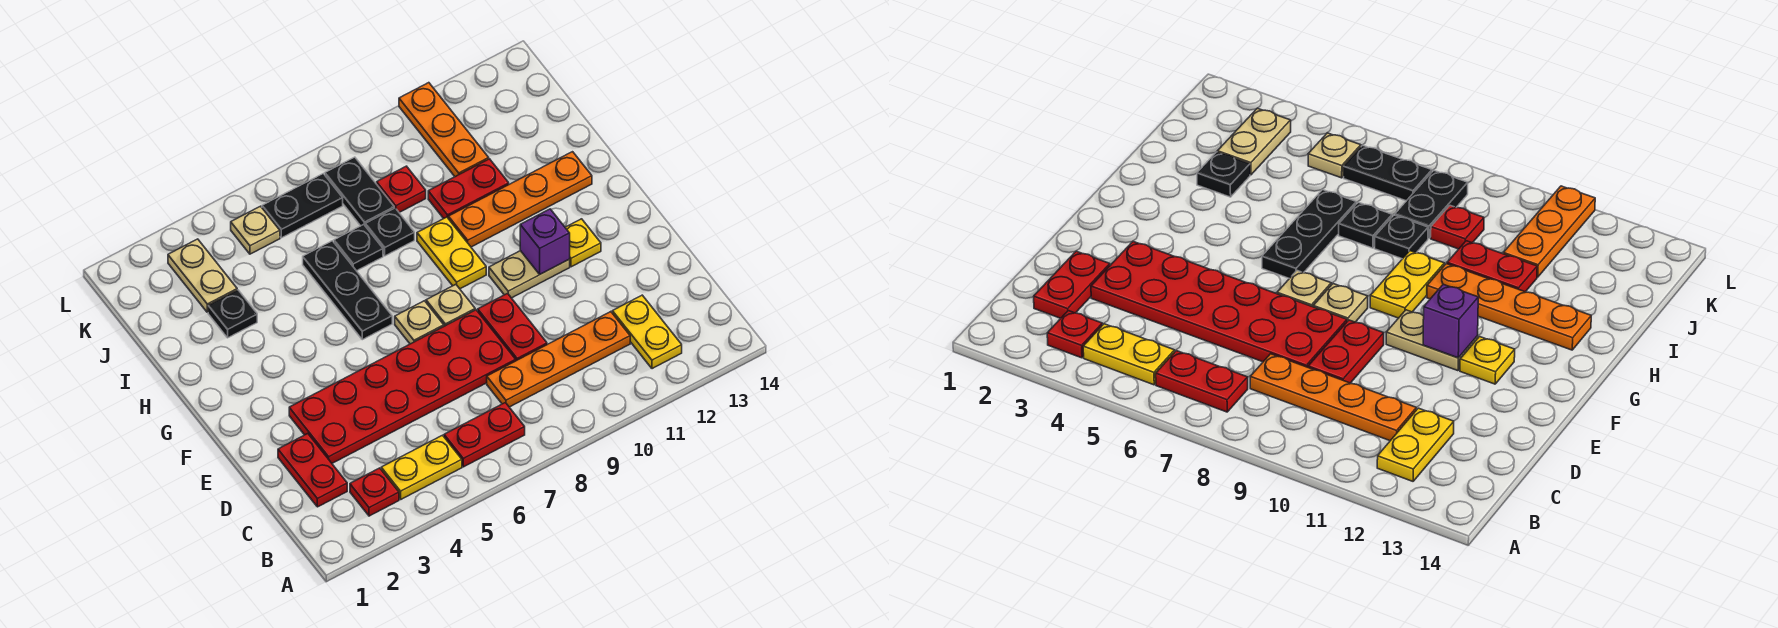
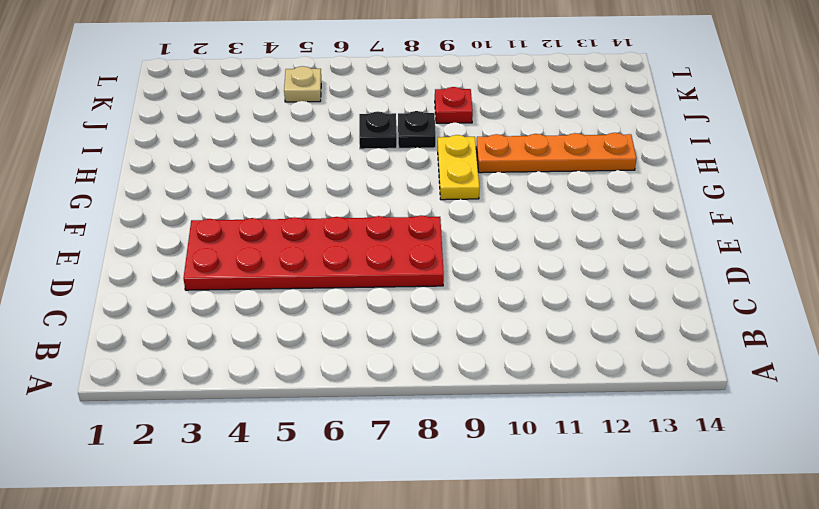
none -> red 1x1 plate [350,468,399,516]
none -> yellow 1x2 plate [381,435,462,499]
none -> red 1x2 plate [444,403,525,467]

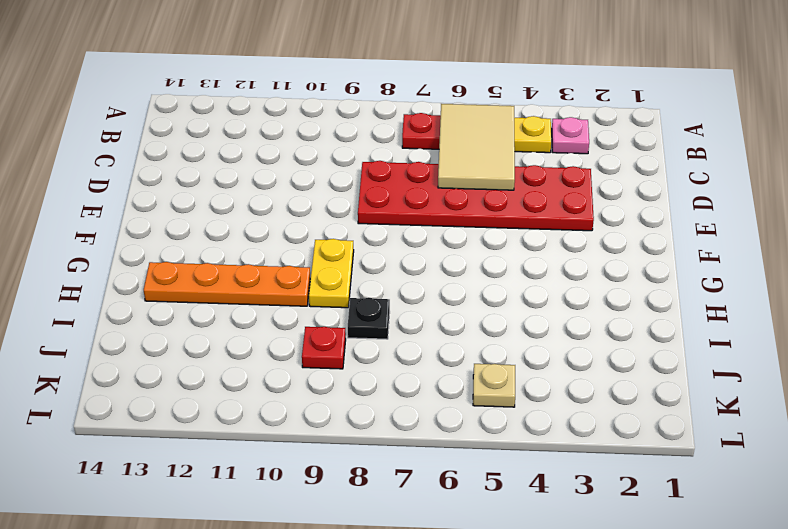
pink 1x1 plate [552,117,589,154] -> red 1x1 plate [350,468,399,516]
tan 2x3 tile [438,104,515,190] -> none
none -> yellow 1x2 plate [612,295,682,369]
none -> red 1x2 plate [278,434,347,507]
none -> orange 1x4 plate [487,312,630,407]

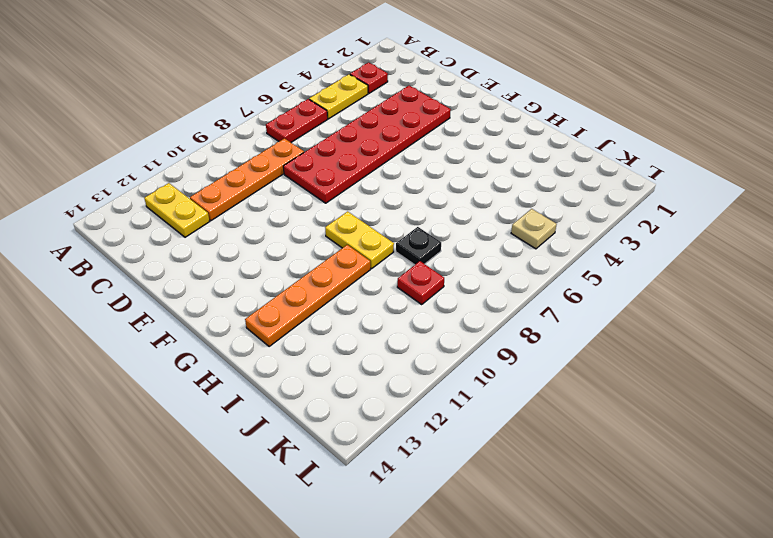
none -> red 1x2 plate [278,434,347,507]
none -> red 1x2 plate [478,294,547,361]
none -> tan 1x1 plate [395,301,444,344]

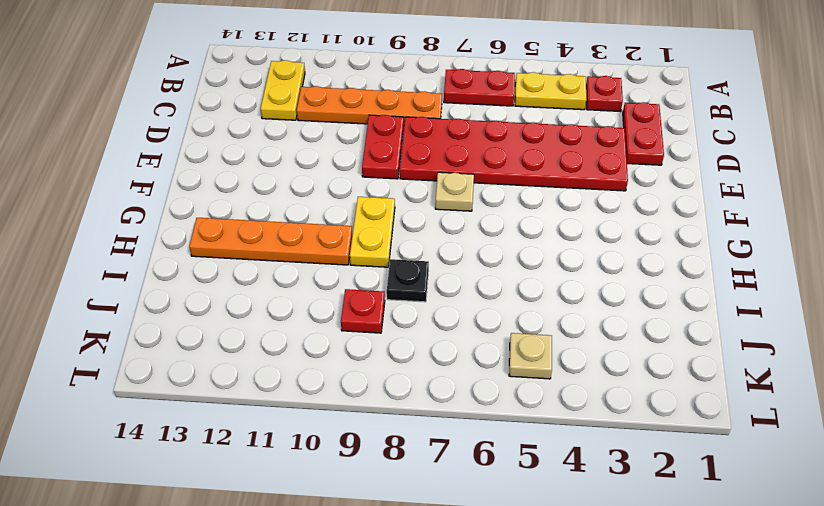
none -> tan 1x1 plate [426,284,475,326]
none -> tan 1x2 plate [489,251,570,298]
none -> yellow 1x1 plate [565,219,601,267]

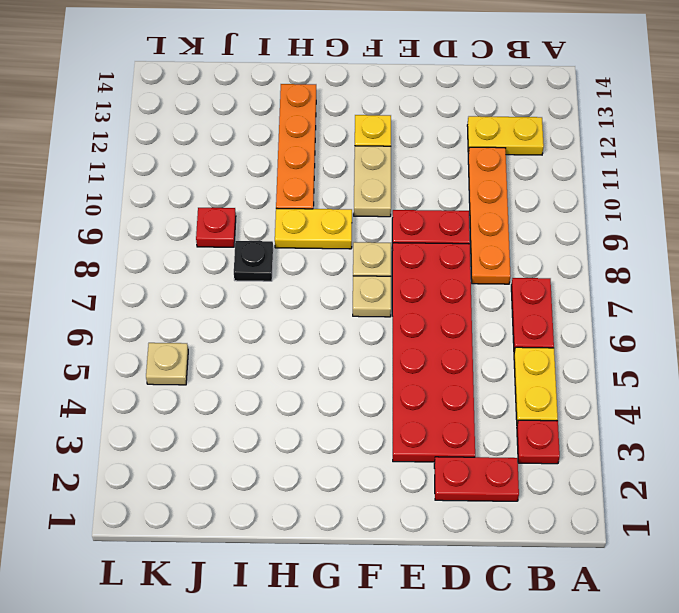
none -> black 1x3 plate [303,241,392,340]
none -> black 1x1 plate [208,290,257,338]
none -> black 1x1 plate [334,224,383,271]

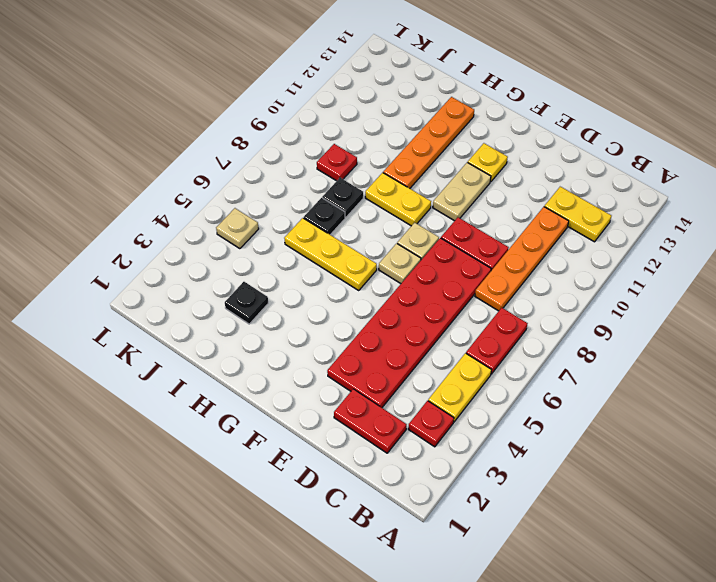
yellow 1x3 plate [284,218,377,290] -> black 1x3 plate [303,241,392,340]
none -> red 1x2 plate [428,159,509,218]
none -> tan 1x2 plate [168,239,237,312]
none -> black 1x2 plate [325,157,394,226]

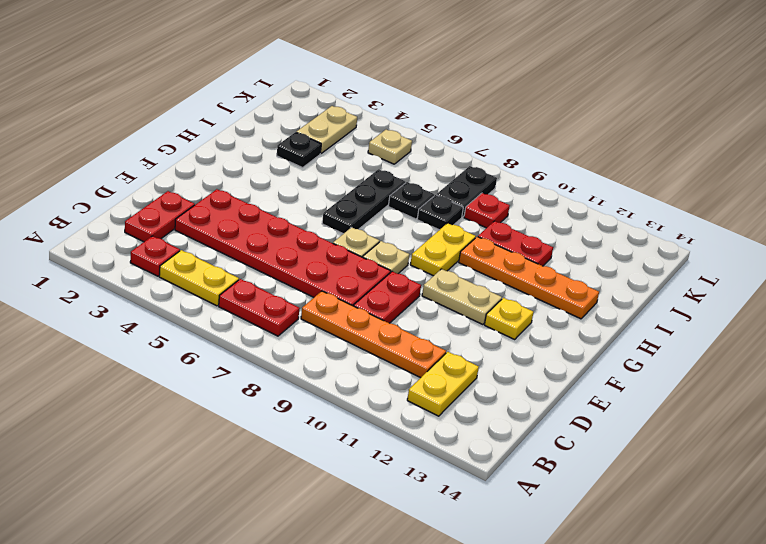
none -> orange 1x3 plate [399,83,489,177]
none -> black 1x2 plate [262,174,343,238]
none -> purple 1x1 brick [520,209,570,274]

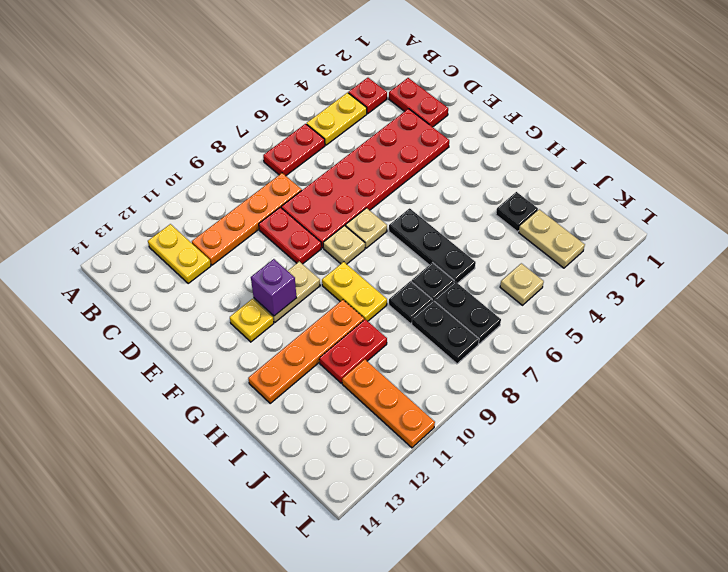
black 1x2 plate [434,282,501,344] -> black 1x2 plate turned to [262,174,343,238]
none -> red 1x1 plate [377,166,426,212]

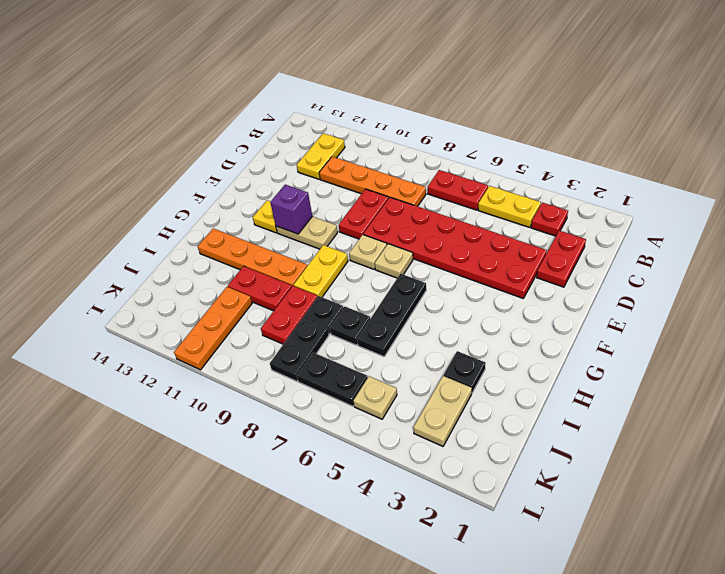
red 1x2 plate [261,286,317,344] -> red 1x1 plate [377,166,426,212]

